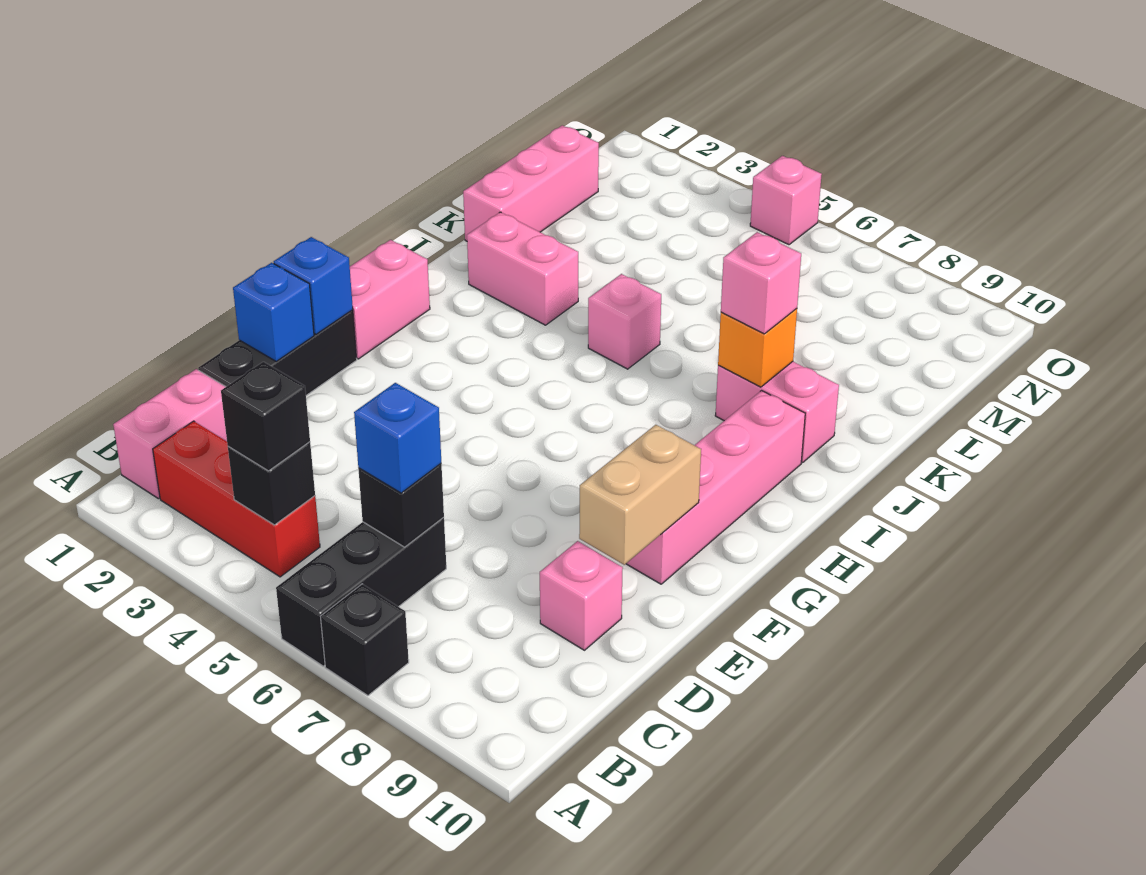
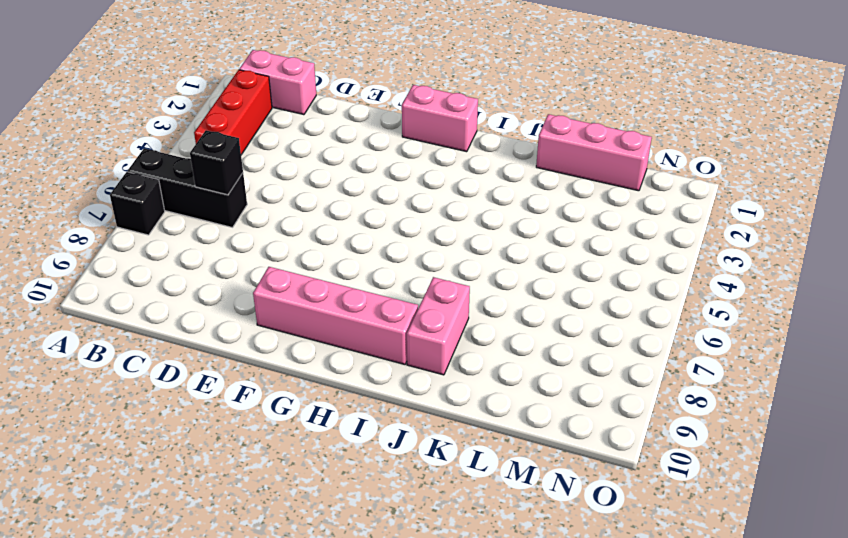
none -> black 1x3 brick [198,310,357,395]
none -> pink 1x1 brick [540,541,623,650]
none -> pink 1x2 brick [467,212,578,325]

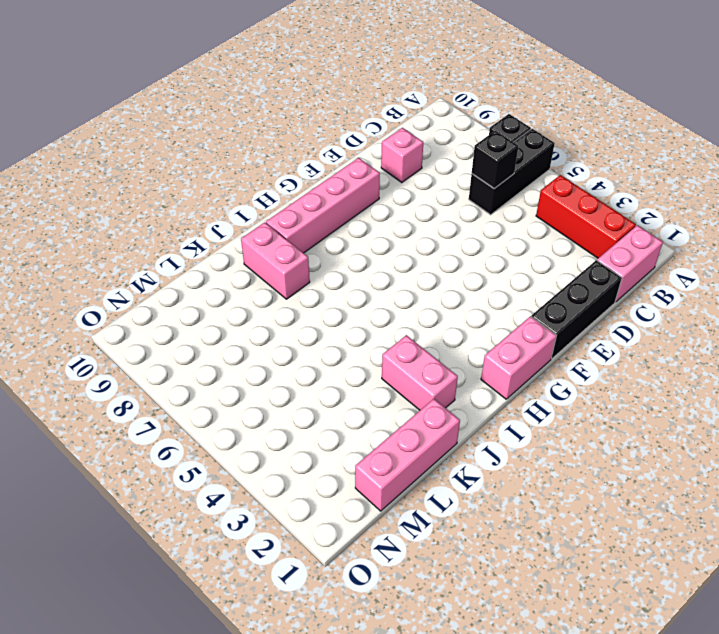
none -> pink 1x1 brick [588,274,661,369]
none -> pink 1x1 brick [750,156,822,245]
none -> black 1x1 brick [228,442,315,525]

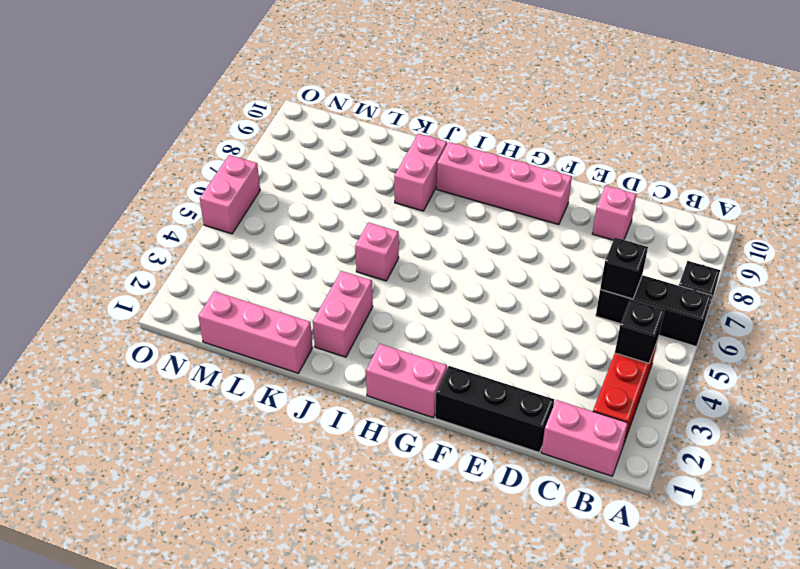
pink 1x2 brick [200,155,260,234] -> pink 1x1 brick [750,156,822,245]
none -> blue 1x1 brick [233,263,314,361]
none -> tan 1x2 brick [579,425,701,565]
none -> blue 1x1 brick [274,237,353,334]

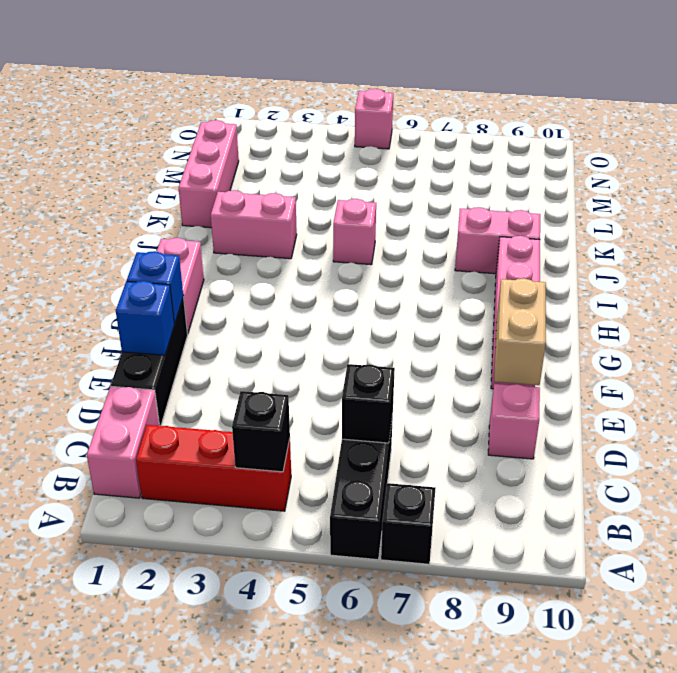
none -> orange 1x1 brick [718,309,797,387]
none -> black 1x1 brick [221,362,310,471]
none -> blue 1x1 brick [354,383,441,493]

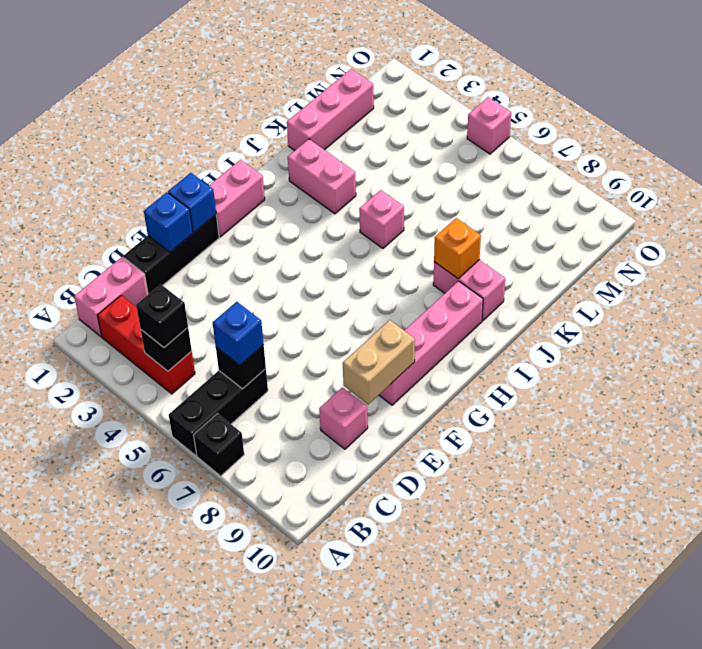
none -> pink 1x1 brick [721,232,801,334]

